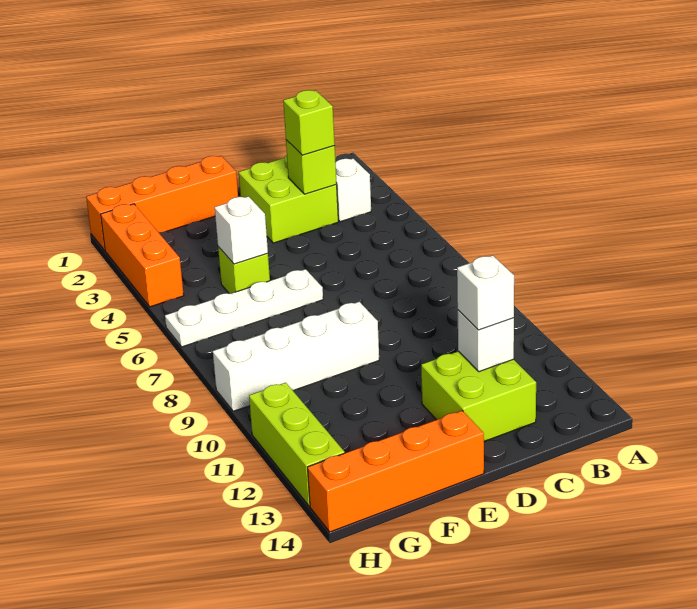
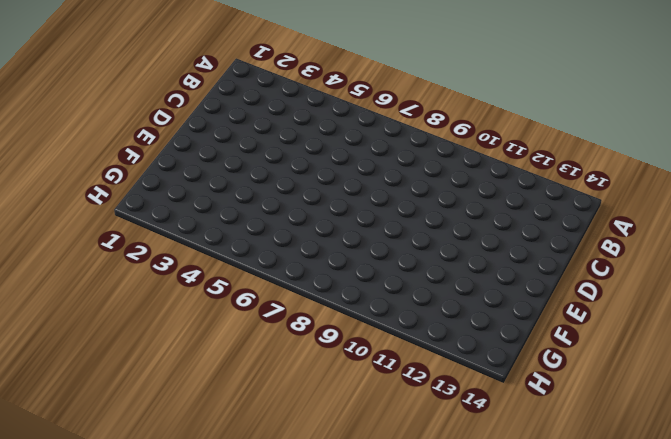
none -> white 1x1 brick [335,159,371,222]
none -> lime 2x2 brick [239,155,338,243]
none -> lime 2x2 brick [421,351,536,441]

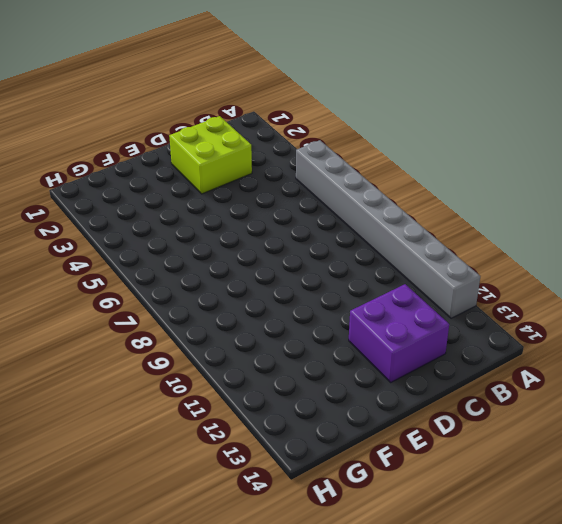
grey 1x8 brick [296,140,480,318] -> none
purple 2x2 brick [349,284,449,382] -> lime 2x2 brick [421,351,536,441]
none -> white 1x1 brick [335,159,371,222]
none -> orange 1x4 brick [86,156,238,250]
none -> white 1x4 plate [165,269,323,347]

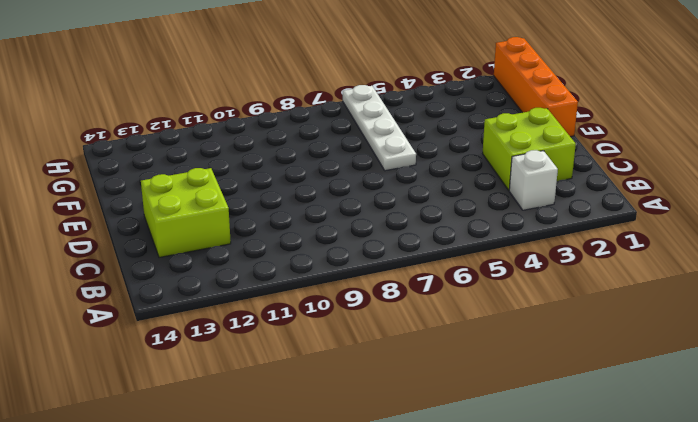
none -> white 1x4 brick [213,302,379,411]
none -> orange 1x4 brick [308,411,484,532]
none -> lime 1x1 brick [218,247,270,294]

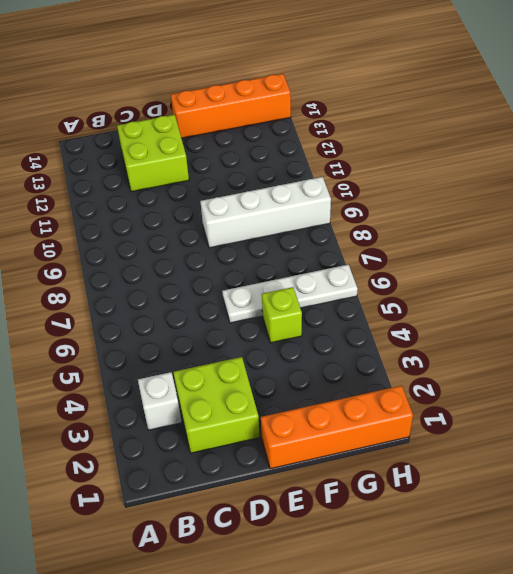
none -> orange 1x3 brick [101,204,184,307]
none -> lime 1x3 brick [249,383,345,506]
none -> lime 1x1 brick [286,140,337,194]

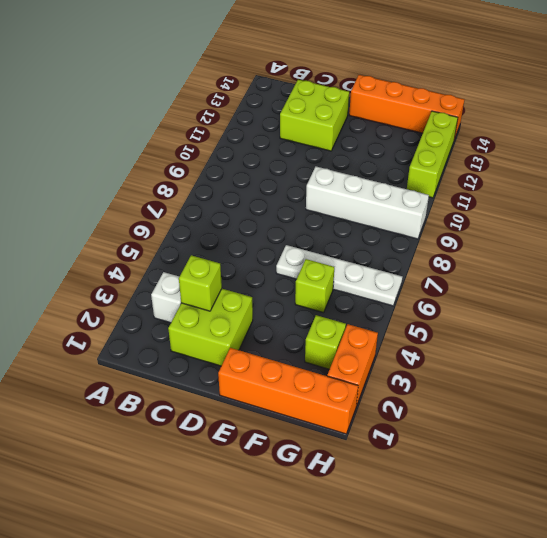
lime 1x1 brick [305,315,346,369] -> lime 1x1 brick moved to [283,90,335,155]
orange 1x2 brick [327,324,378,406] -> orange 1x3 brick [101,204,184,307]
none -> white 1x1 brick [458,310,514,372]
none -> white 1x1 brick [215,196,268,264]
none -> white 1x1 brick [457,255,514,330]

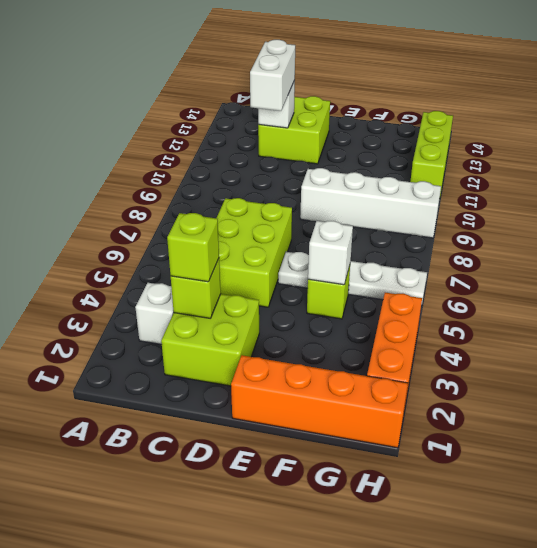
lime 2x3 brick [217,198,292,307] -> none
white 1x2 brick [250,40,295,111] -> white 1x1 brick [457,255,514,330]
none -> orange 1x4 brick [308,411,484,532]

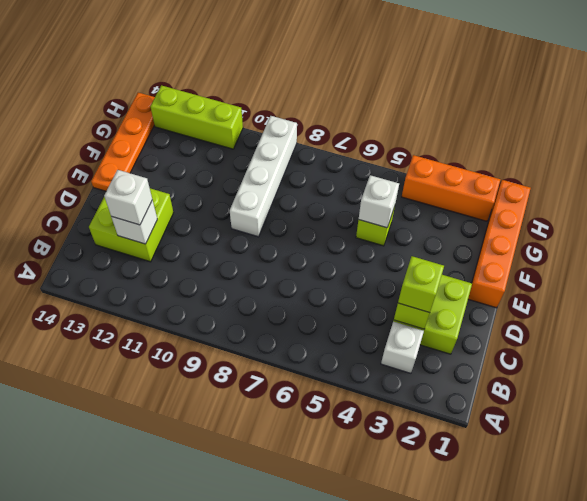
orange 1x4 plate [91,93,155,191] -> orange 1x4 brick [308,411,484,532]
none -> white 1x4 plate [165,269,323,347]

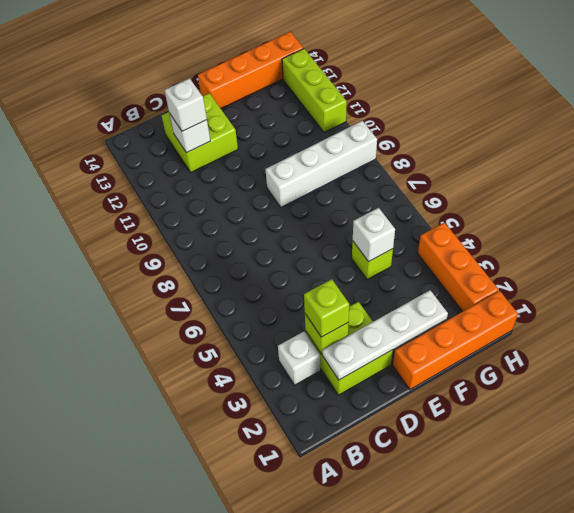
white 1x4 plate [322,290,448,380] -> white 1x4 plate moved to [165,269,323,347]

